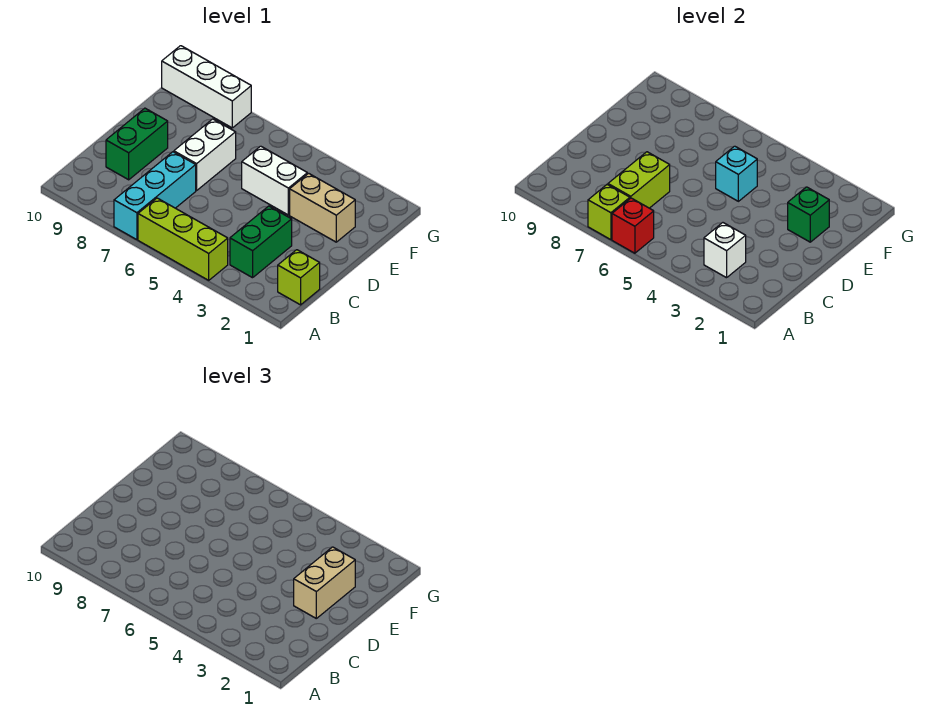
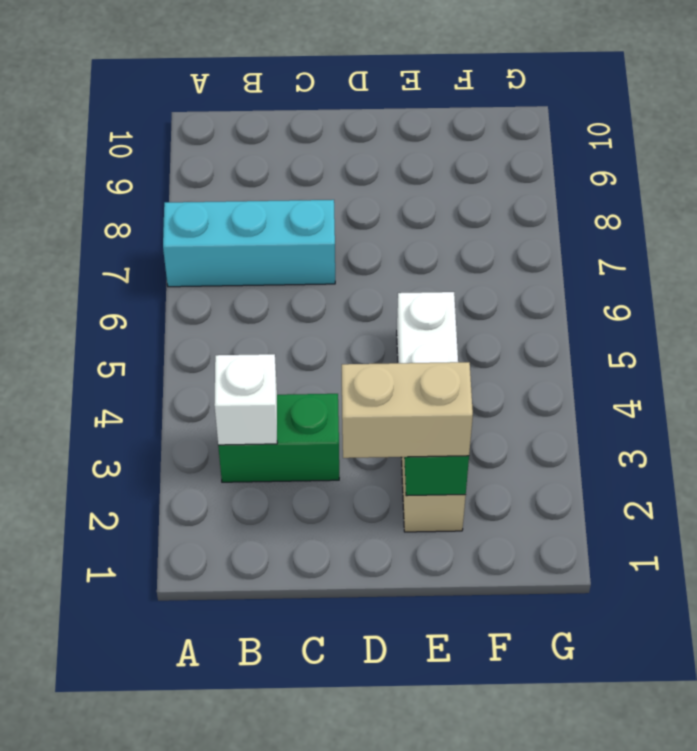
none -> lime 1x3 brick [138,198,228,280]
none -> lime 1x1 brick [278,250,320,305]
none -> green 1x2 brick [106,108,168,180]

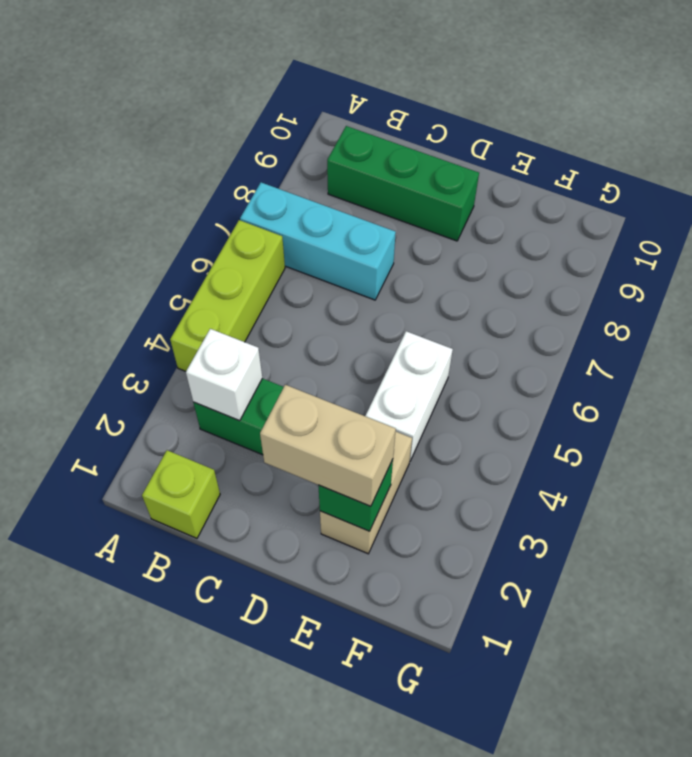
green 1x3 brick [327,126,479,241] -> green 1x2 brick [106,108,168,180]
none -> white 1x2 brick [174,119,236,191]
none -> white 1x3 brick [162,46,251,128]
none -> red 1x1 brick [612,198,654,253]

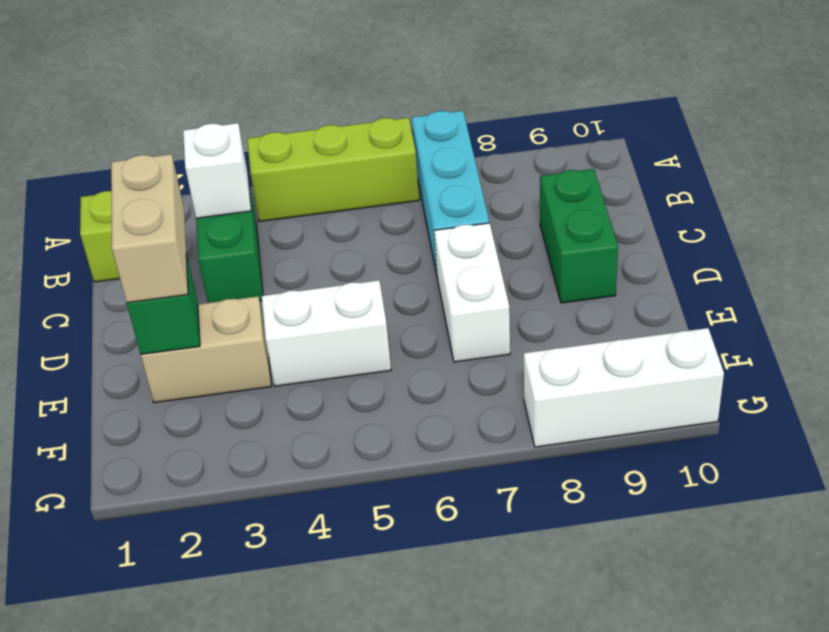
none -> red 1x1 brick [612,198,654,253]
none -> lime 1x1 brick [588,185,630,240]
none -> lime 1x2 brick [608,152,670,208]

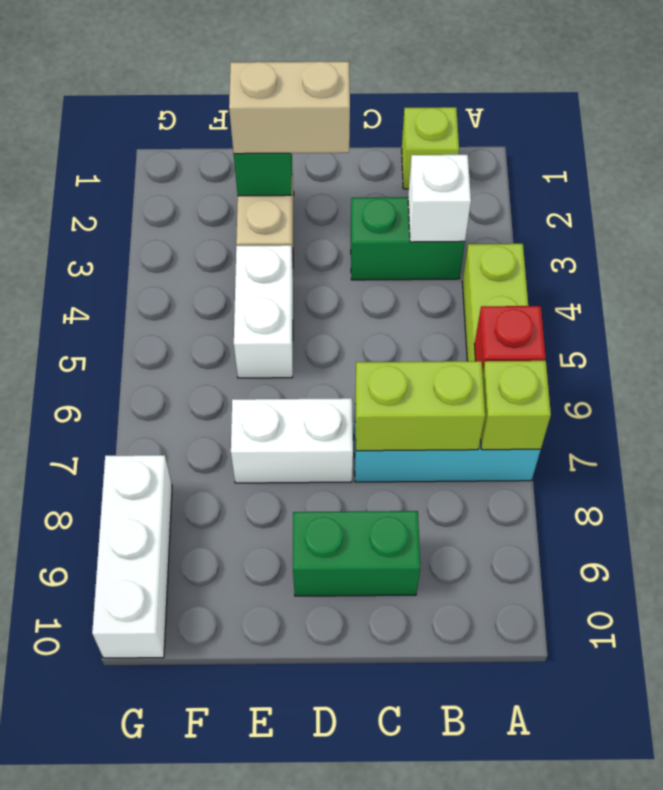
none -> cyan 1x1 brick [716,146,757,201]

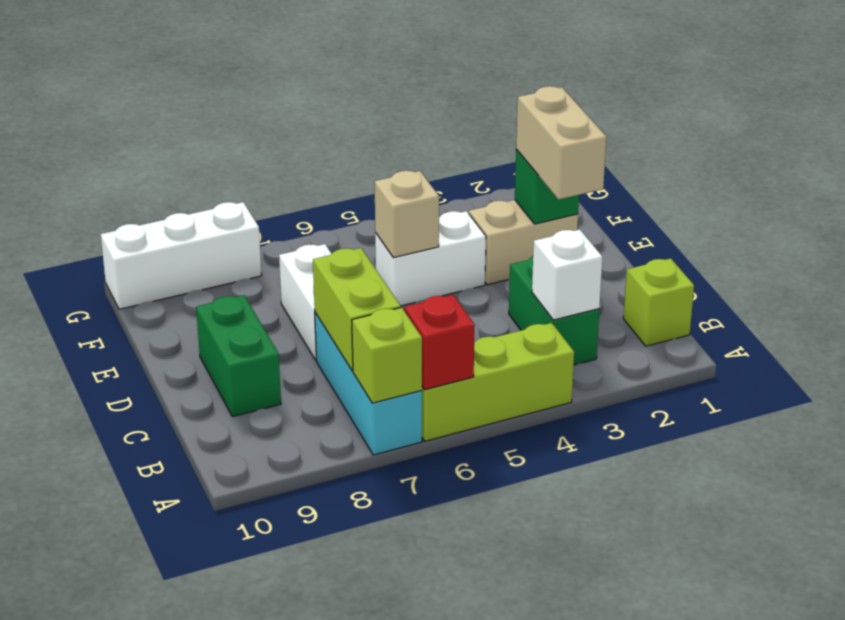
tan 1x1 brick [374,171,439,258] -> cyan 1x1 brick [716,146,757,201]

